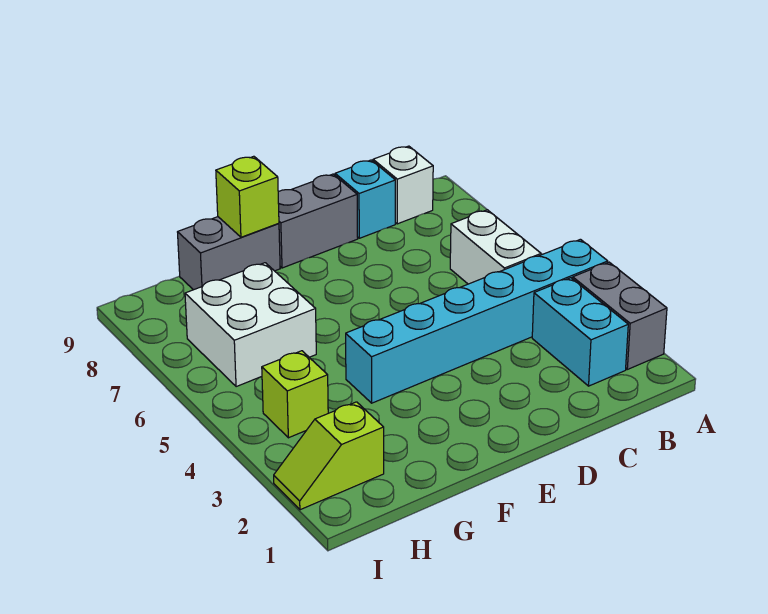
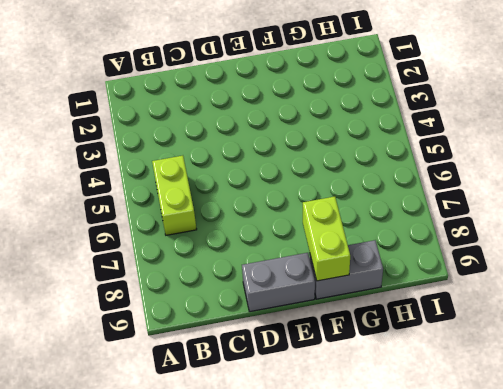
lime 1x2 brick [152,156,197,235] -> white 1x2 brick [450,210,541,284]
lime 1x2 brick [303,197,350,281] -> lime 1x1 brick [216,156,279,237]
none -> grey 1x2 brick [573,262,667,369]
none -> cyan 1x6 brick [346,239,608,403]
none -> cyan 1x2 brick [532,278,628,386]

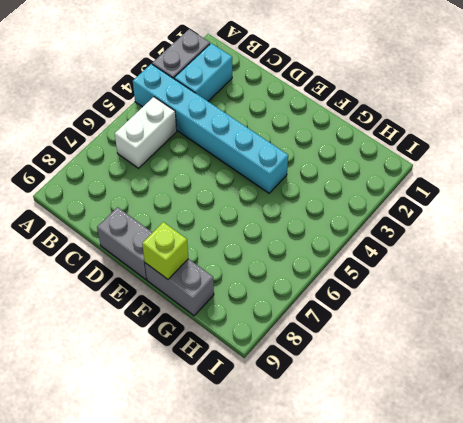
none -> white 1x1 brick [373,146,433,224]
none -> cyan 1x1 brick [335,160,395,238]
none -> white 2x2 brick [185,263,316,387]

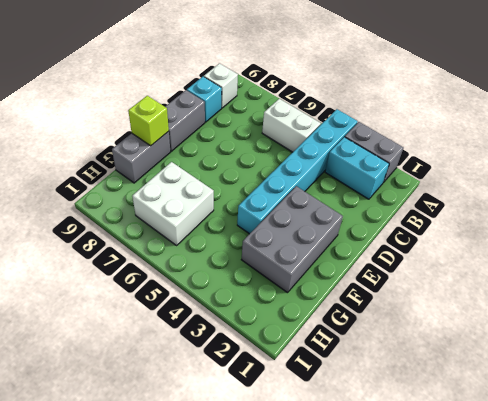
grey 2x3 brick [241,186,343,293] -> none
none -> lime 1x2 slope [274,402,384,510]
none -> lime 1x1 brick [262,351,328,438]

